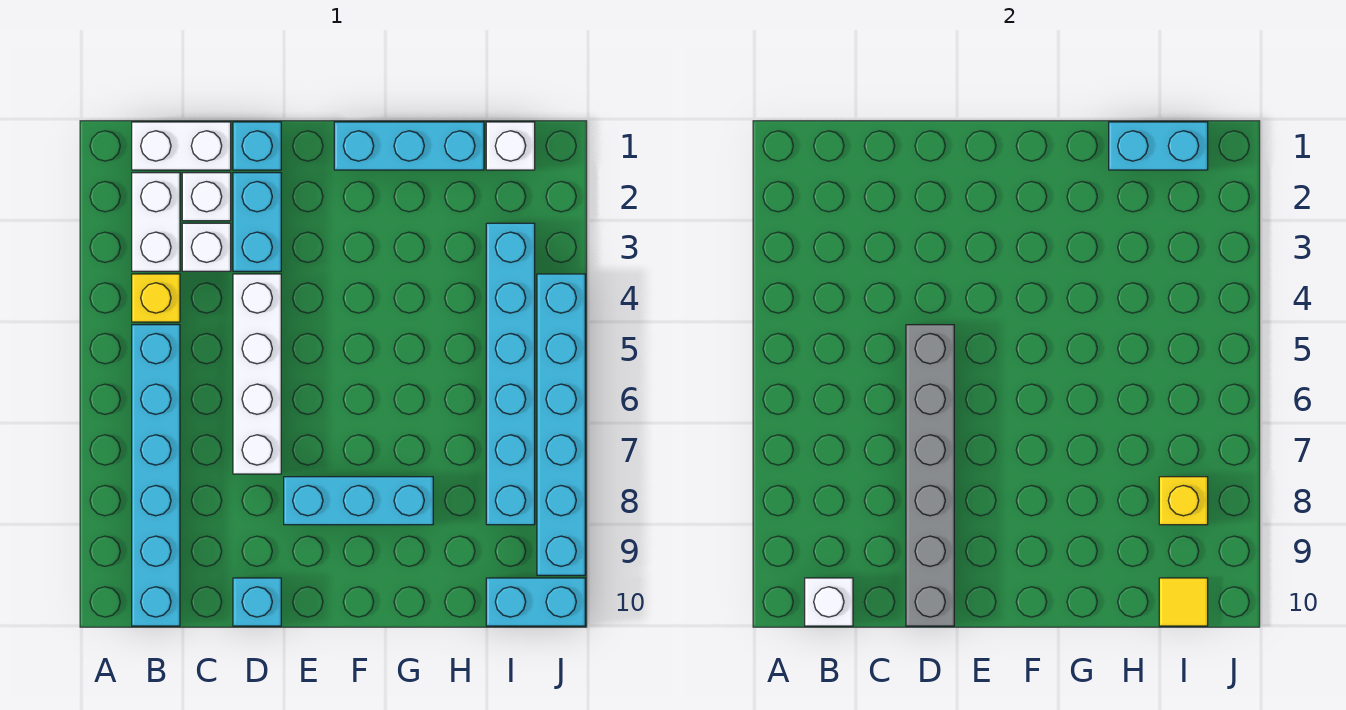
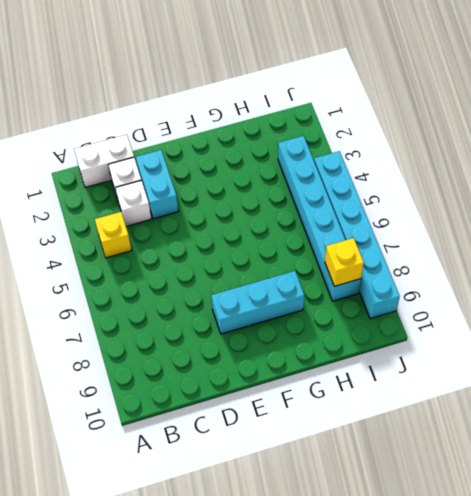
none -> white 1x2 brick [132,173,180,271]
none -> cyan 1x6 brick [132,325,180,626]
none -> cyan 1x1 brick [233,122,281,170]

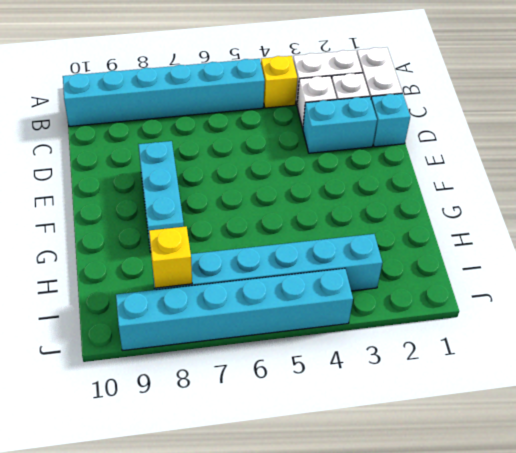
none -> white 1x4 brick [233,274,281,474]
none -> cyan 1x1 brick [233,578,281,626]
none -> cyan 1x3 brick [334,122,484,170]

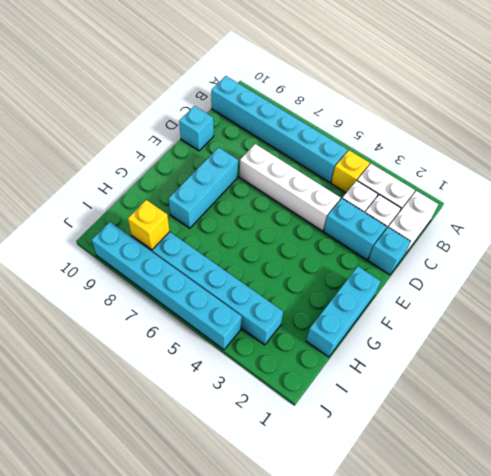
none -> white 1x1 brick [486,122,535,170]
none -> cyan 1x2 brick [486,578,585,626]
none -> white 1x1 brick [805,578,853,626]

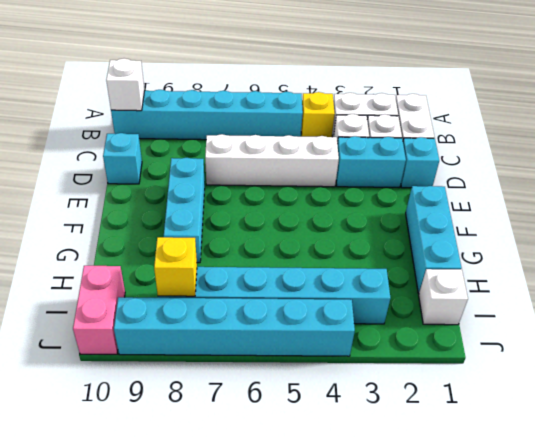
pink 1x2 brick [73,266,125,354] -> cyan 1x2 brick [486,578,585,626]
none -> grey 1x6 brick [906,325,954,626]
none -> cyan 1x2 brick [1109,122,1208,170]
none -> yellow 1x1 tile [1159,578,1208,626]

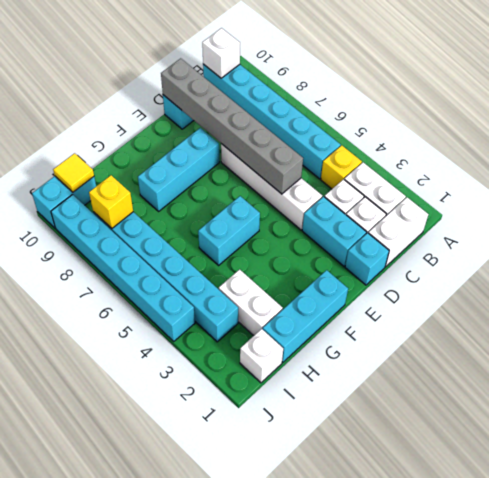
cyan 1x2 brick [198,196,260,265] -> cyan 1x2 brick moved to [1109,122,1208,170]
white 1x2 brick [219,269,283,336] -> none

